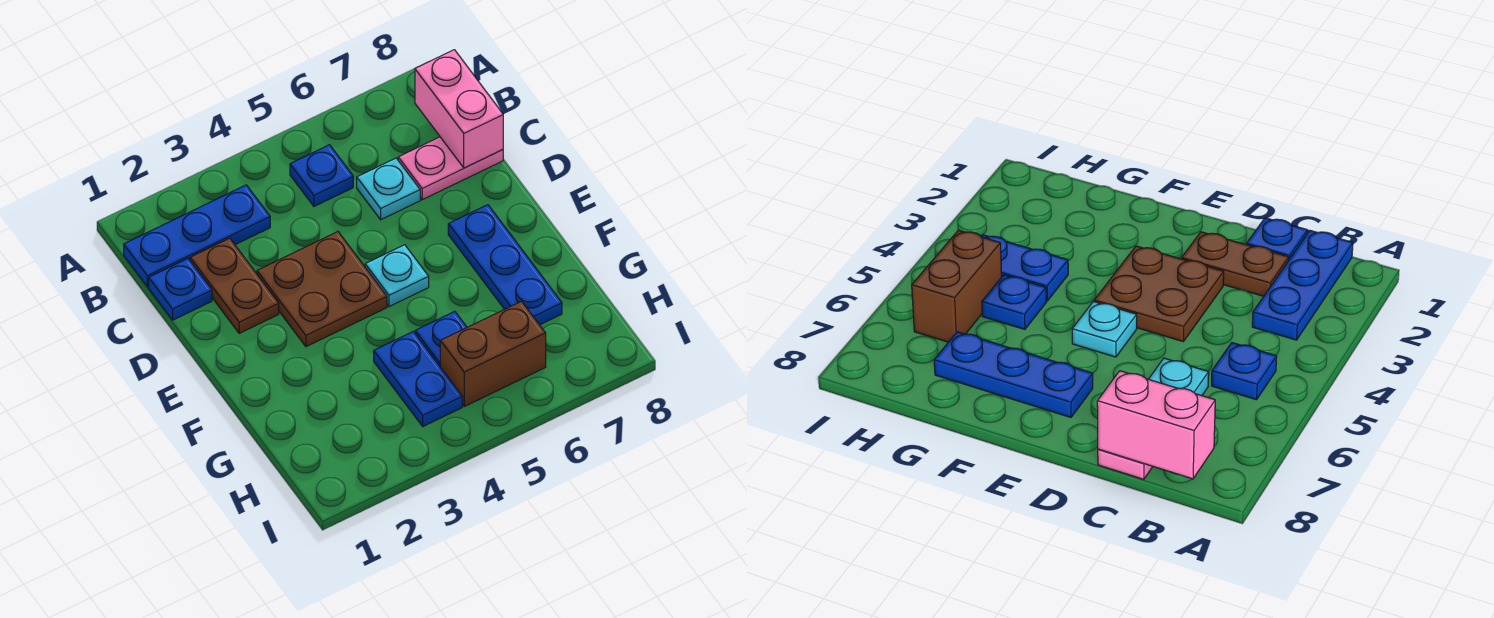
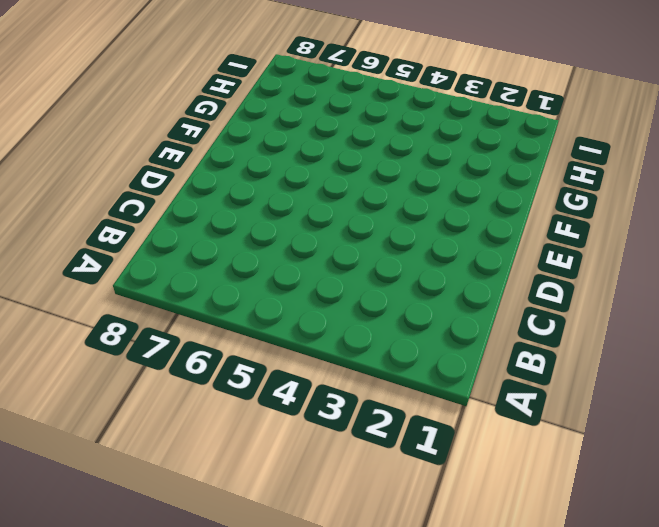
none -> blue 1x3 plate [124,185,270,287]
none -> blue 1x1 plate [290,145,353,206]
none -> blue 1x1 plate [149,259,212,320]

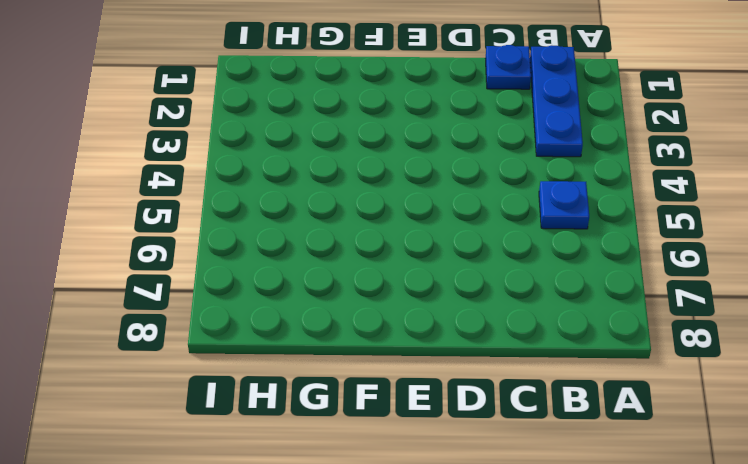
none -> brown 1x2 plate [190,238,279,333]
none -> cyan 1x1 plate [357,158,420,220]
none -> pink 1x2 plate [398,137,503,200]

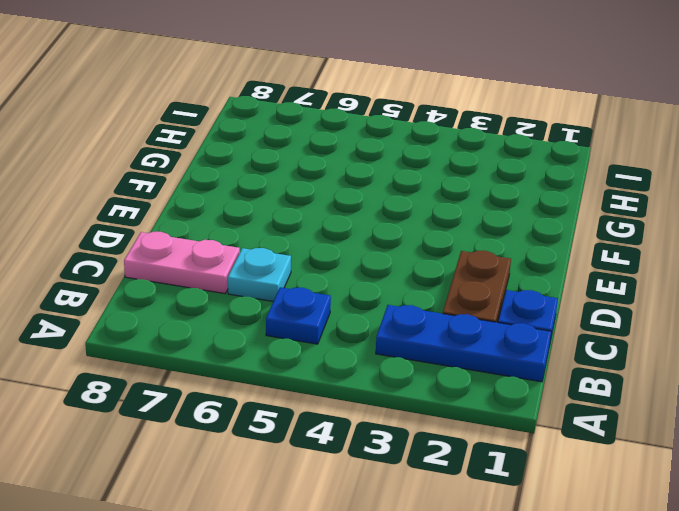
none -> brown 2x2 plate [257,232,387,347]
none -> cyan 1x1 plate [365,245,429,307]
none -> blue 1x3 plate [448,205,562,325]

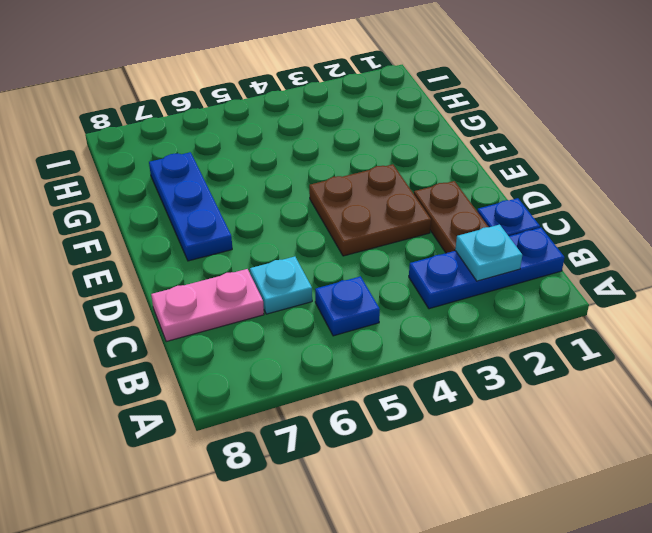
cyan 1x1 plate [455,225,522,281] -> cyan 1x1 plate moved to [365,245,429,307]
none -> blue 1x2 plate [374,332,462,426]
none -> blue 1x1 plate [415,311,467,366]
none -> brown 1x2 brick [440,301,546,406]

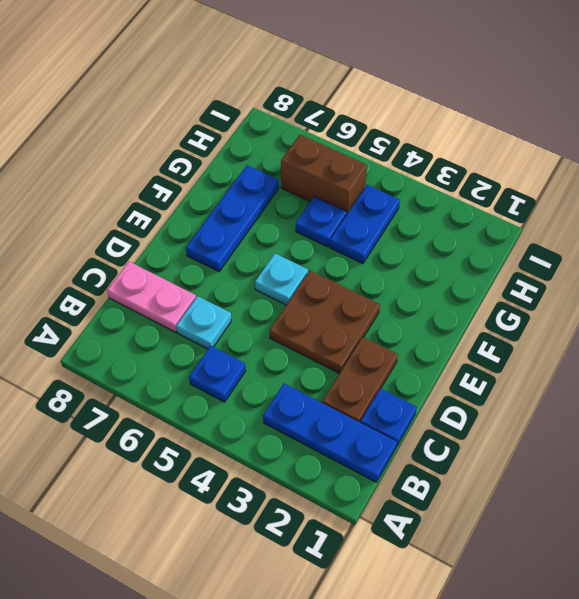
none -> pink 1x2 brick [415,50,503,168]

